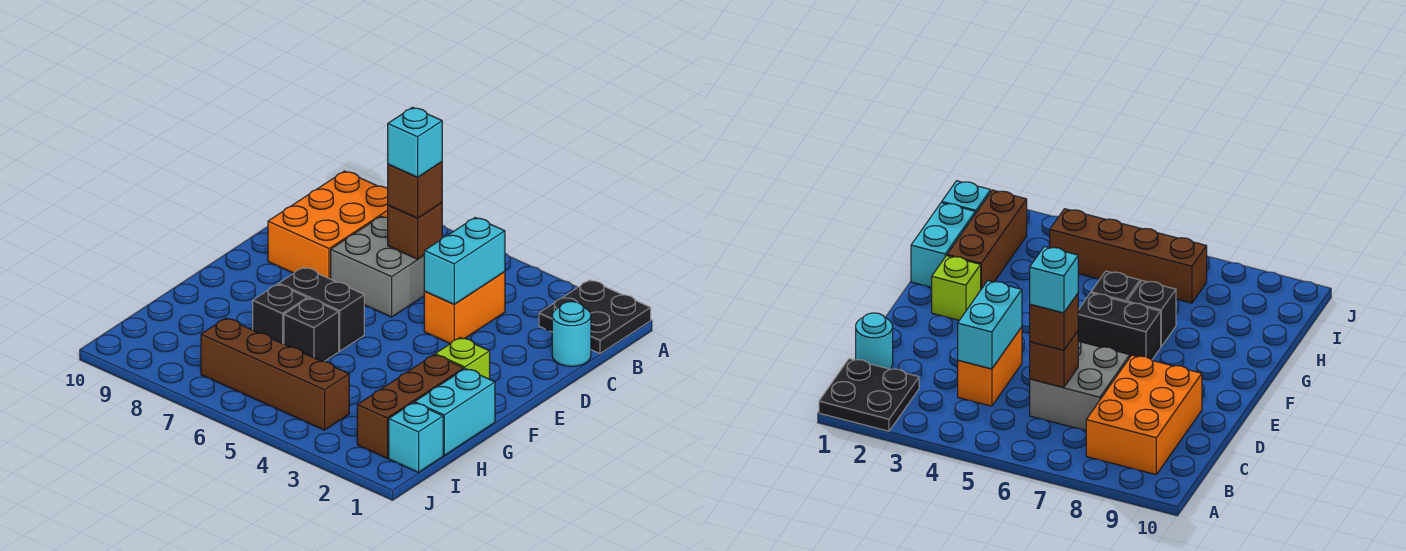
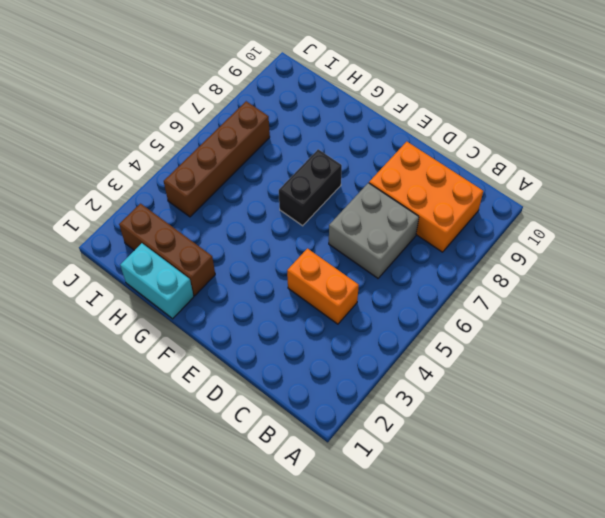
none -> black 2x2 plate [539,280,651,353]
none -> cyan 1x1 round brick [552,302,591,366]
none -> lime 1x1 brick [435,338,490,379]

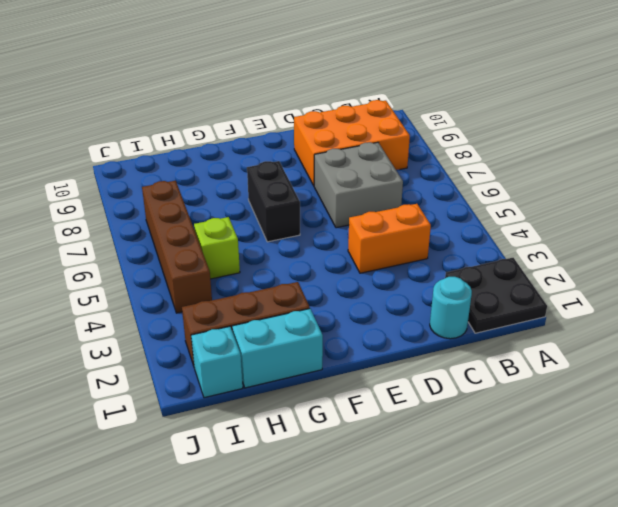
lime 1x1 brick [194,217,240,279] -> lime 1x1 brick moved to [435,338,490,379]
none -> black 1x1 brick [284,298,339,361]
none -> black 1x1 brick [253,284,307,344]
none -> cyan 1x2 brick [424,218,505,304]

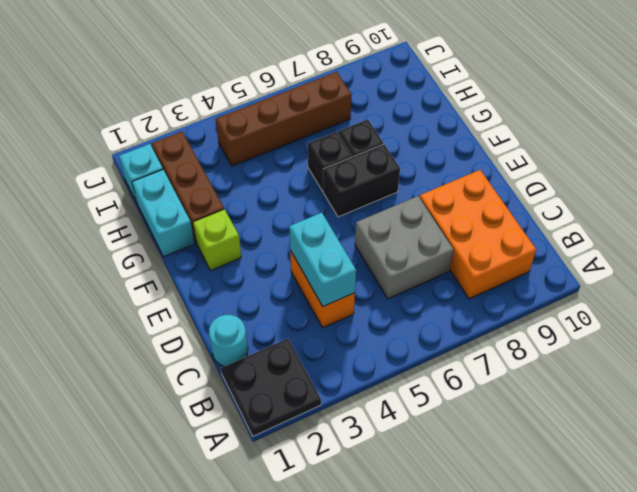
none -> brown 1x1 brick [388,203,442,259]
none -> brown 1x1 brick [388,162,442,218]
none -> cyan 1x1 brick [388,107,442,177]

